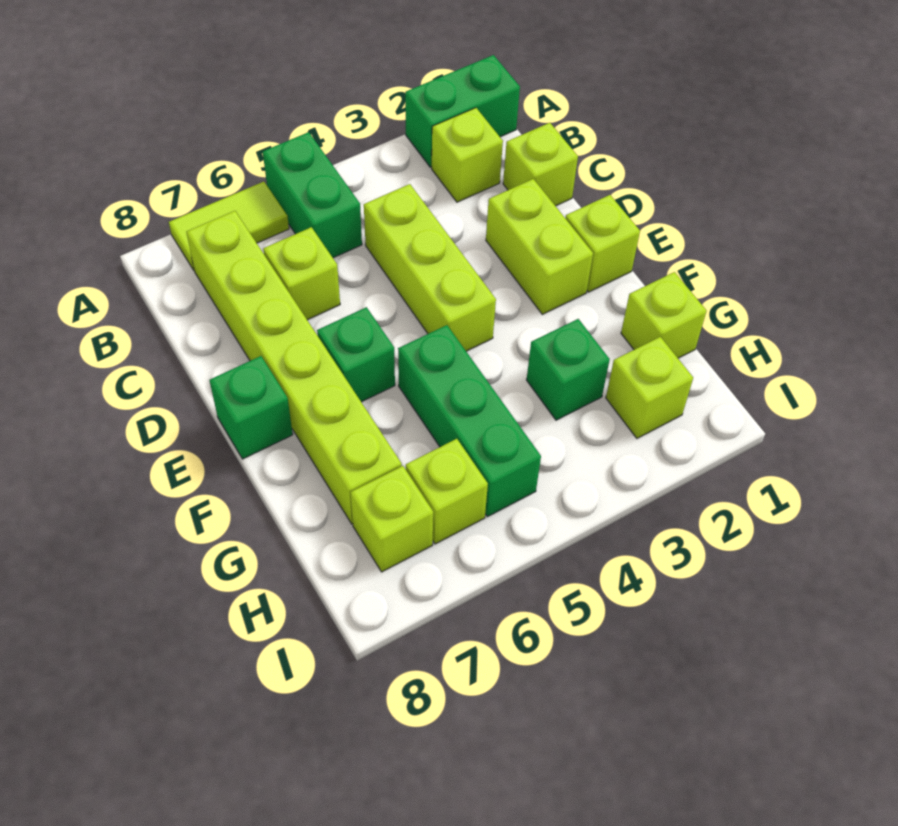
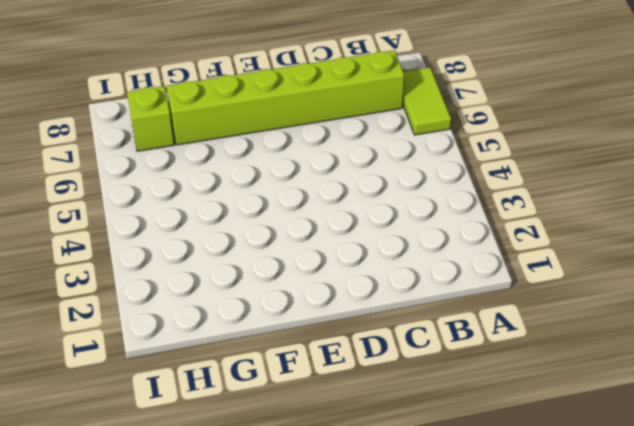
none -> green 1x2 brick [405,55,520,167]
none -> green 1x2 brick [263,132,362,258]
none -> lime 1x1 brick [432,108,503,202]

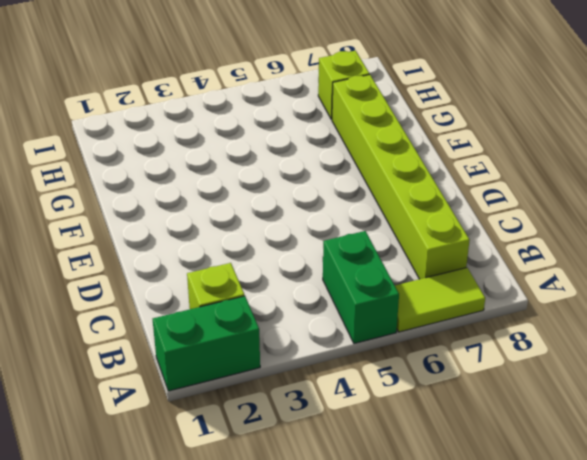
none -> lime 1x1 brick [503,123,578,206]
none -> lime 1x3 brick [364,184,496,351]
none -> lime 1x1 brick [263,227,340,320]

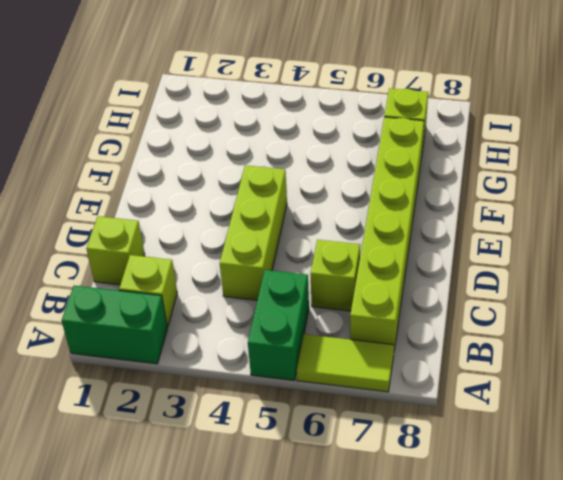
none -> lime 1x2 brick [486,179,593,314]
none -> lime 1x1 brick [565,195,640,292]
none -> green 1x1 brick [317,307,395,402]

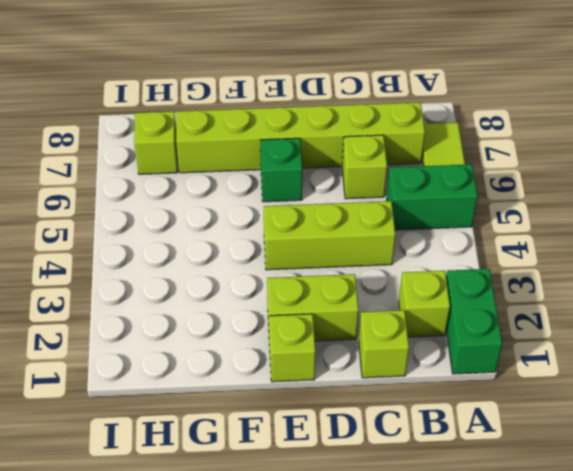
none -> green 1x1 brick [210,356,293,459]
none -> green 1x3 brick [398,325,541,517]
none -> lime 1x1 brick [621,272,707,358]

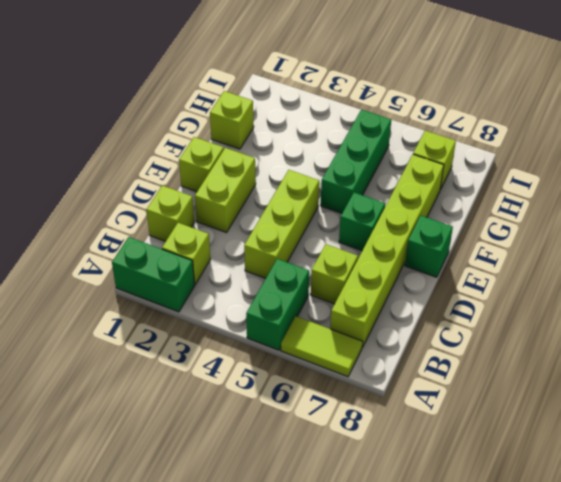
none -> green 1x1 brick [527,319,610,420]
none -> lime 1x1 brick [606,337,693,438]
none -> lime 1x1 brick [406,439,488,544]

